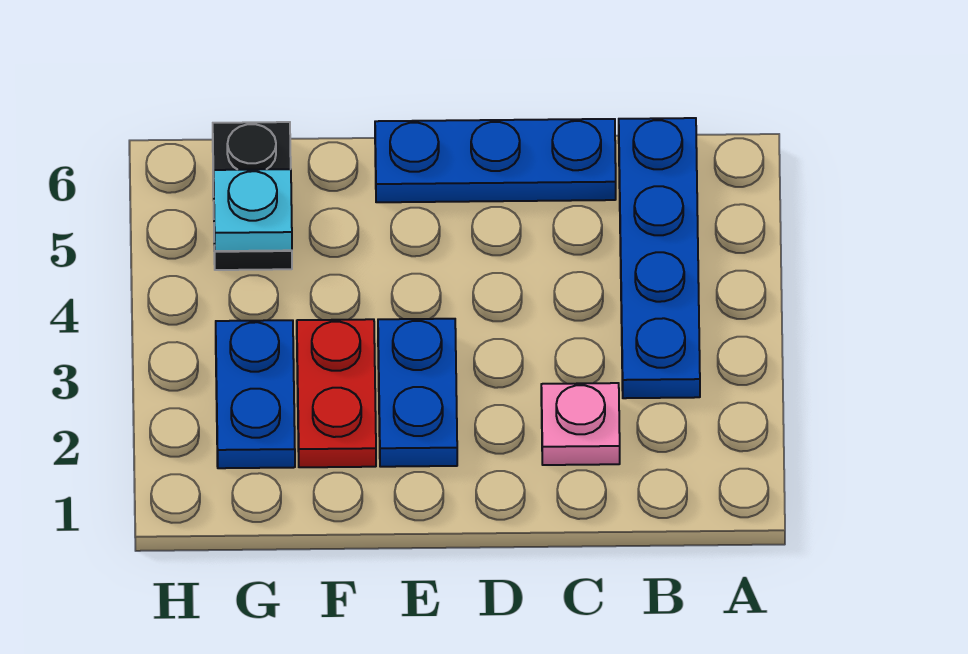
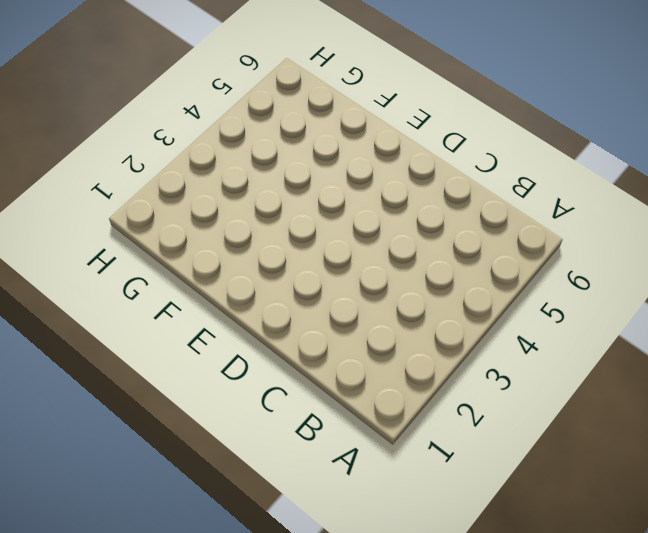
none -> blue 1x4 plate [619,118,700,398]
none -> pink 1x1 plate [541,383,620,465]

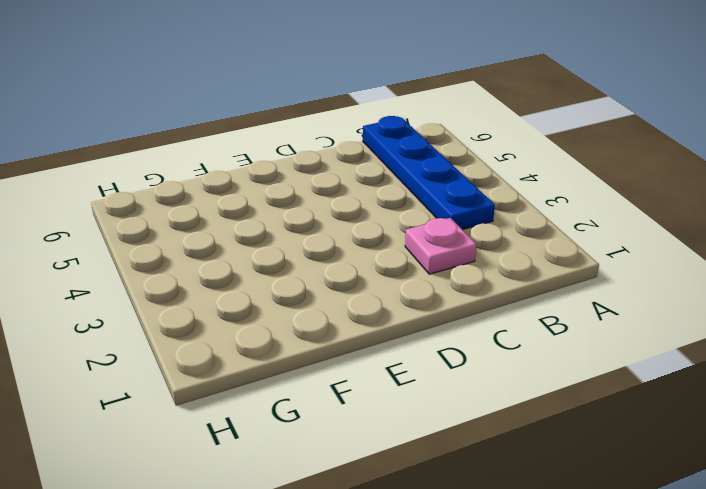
none -> blue 1x3 plate [375,119,616,202]
none -> blue 1x2 plate [378,319,457,467]

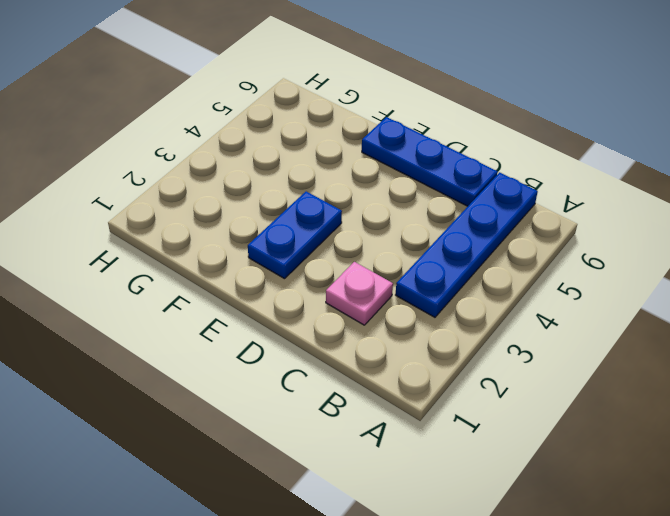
none -> red 1x2 plate [297,319,376,467]
none -> blue 1x2 plate [216,320,295,468]

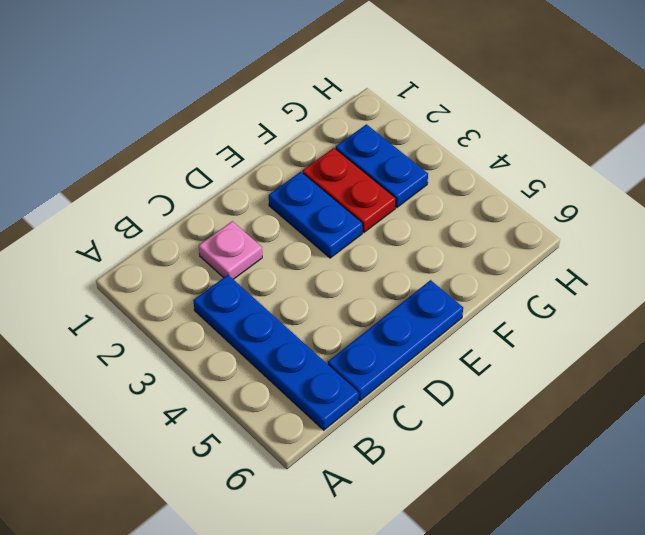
none -> black 1x2 plate [213,122,292,270]
none -> cyan 1x1 plate [213,169,292,251]

